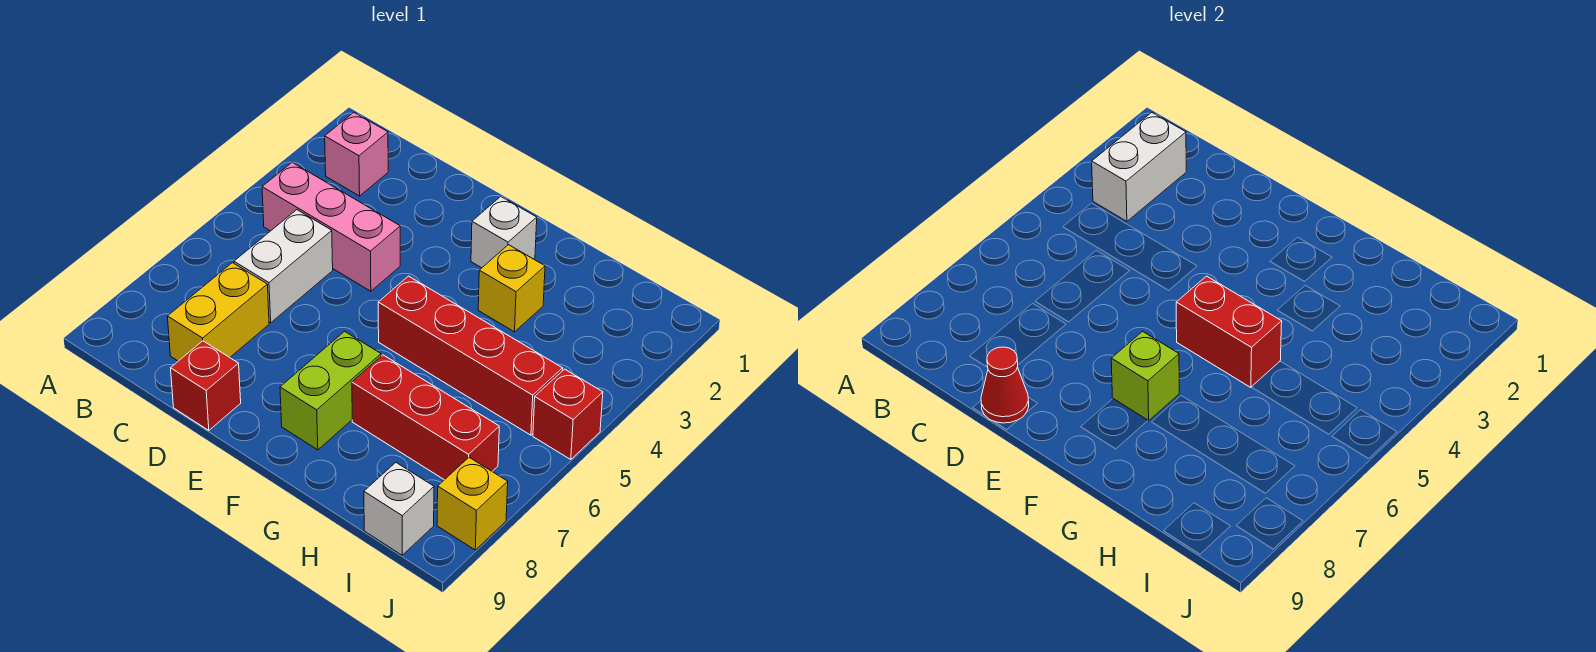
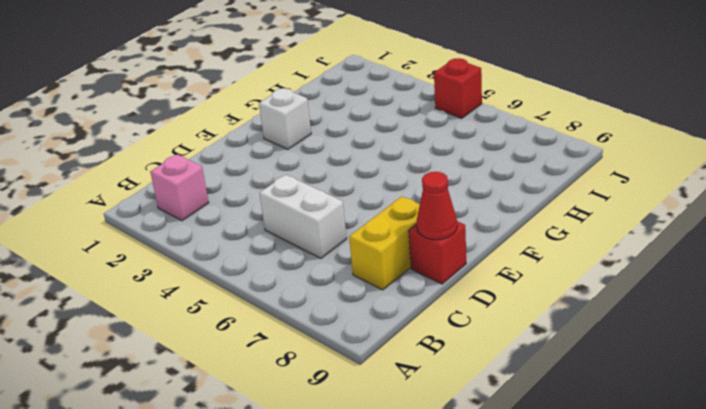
yellow 1x2 brick [349,196,420,290] -> yellow 1x2 brick turned to [167,263,269,361]
none -> pink 1x3 brick [262,162,400,291]
none -> red 1x4 brick [378,276,563,435]
none -> lime 1x2 brick [280,331,381,450]

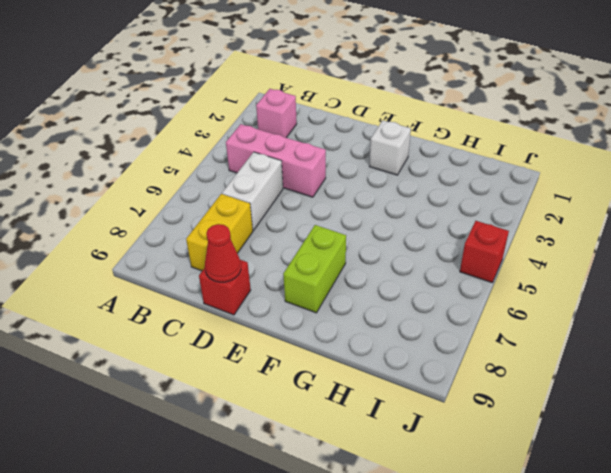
none -> red 1x4 brick [378,276,563,435]
none -> yellow 1x1 brick [478,245,545,332]
none -> red 1x3 brick [352,355,499,480]

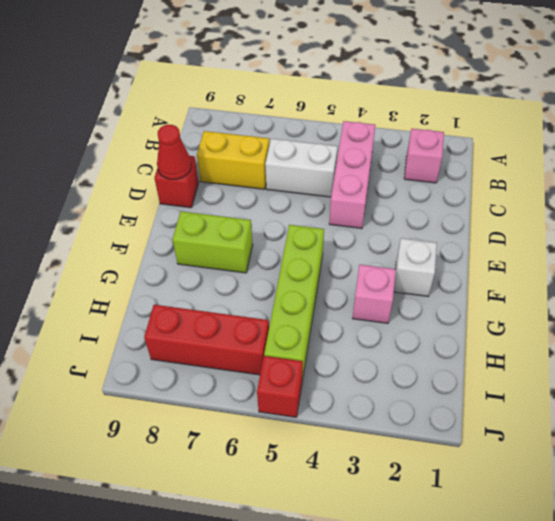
lime 1x4 brick [264,225,324,380] -> red 1x4 brick [378,276,563,435]
pink 1x1 brick [352,265,396,323] -> yellow 1x1 brick [478,245,545,332]
red 1x3 brick [144,305,269,375] -> red 1x3 brick turned to [352,355,499,480]
none -> white 1x1 brick [364,463,434,555]
none -> yellow 1x1 brick [437,457,508,550]
none -> white 1x2 brick [1092,113,1186,221]

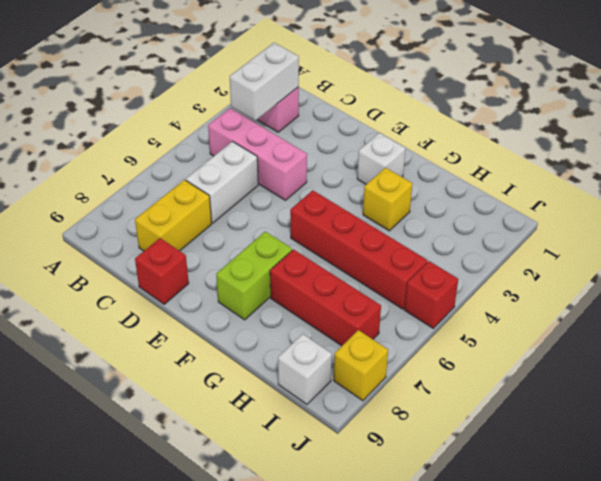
none -> red 1x1 cone [981,347,1029,423]
none -> red 1x2 brick [1176,276,1282,388]
none -> lime 1x1 brick [1111,331,1179,421]

